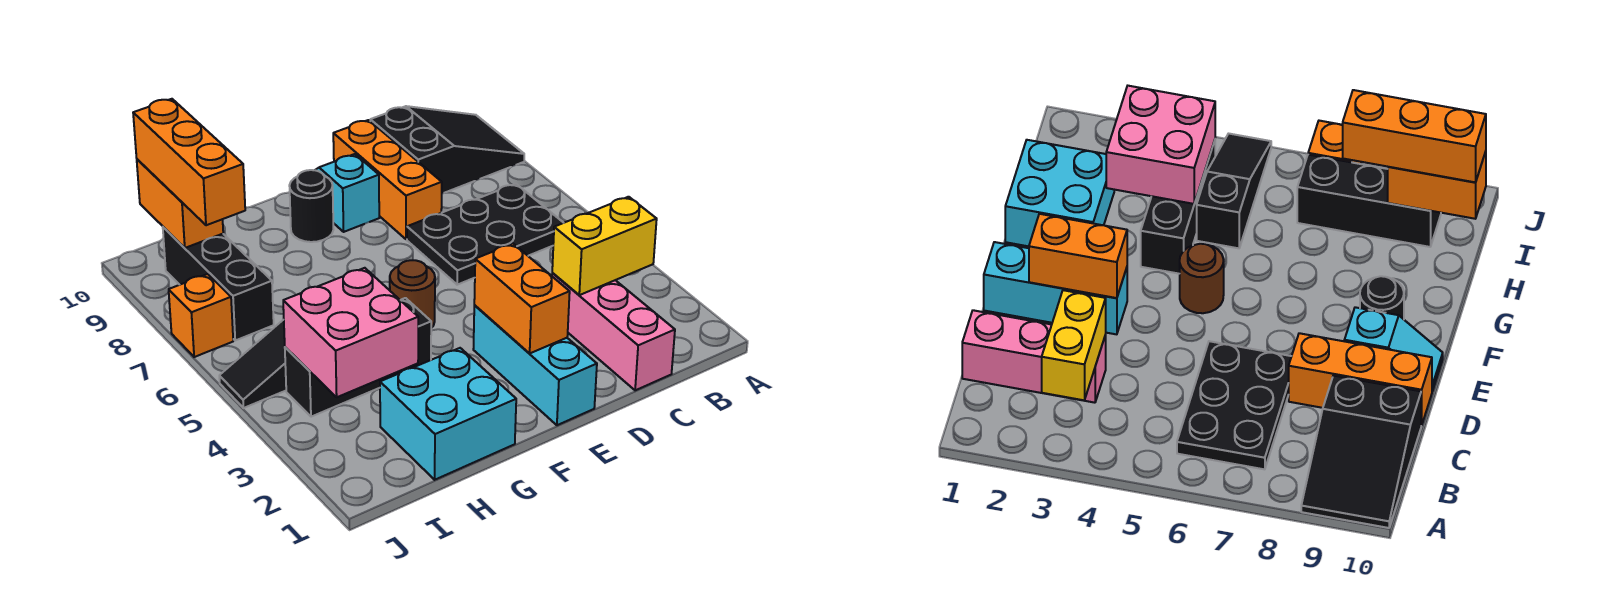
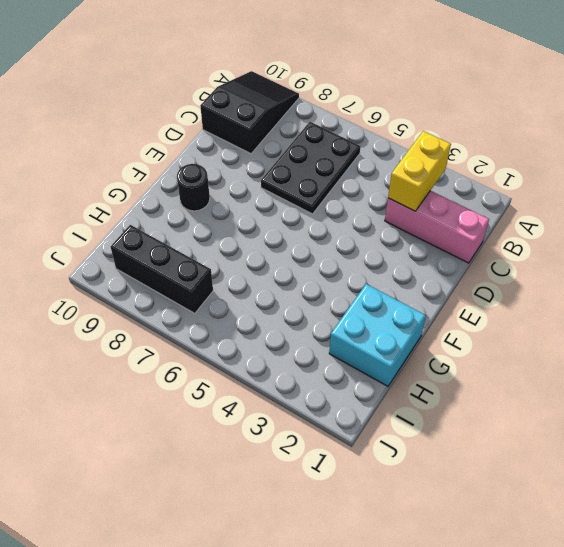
none -> orange 1x3 brick [333,120,442,239]
none -> cyan 1x3 brick [473,305,597,425]
none -> cyan 1x2 slope [316,154,379,232]

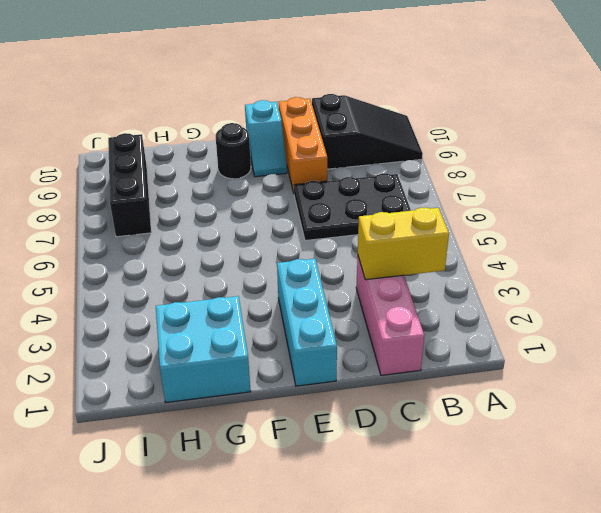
cyan 1x2 slope [245,100,287,177] -> cyan 1x2 slope turned to [316,154,379,232]
none -> brown 1x1 round brick [390,260,435,328]
none -> black 1x3 brick [285,298,431,417]
none -> black 1x3 slope [219,320,286,408]

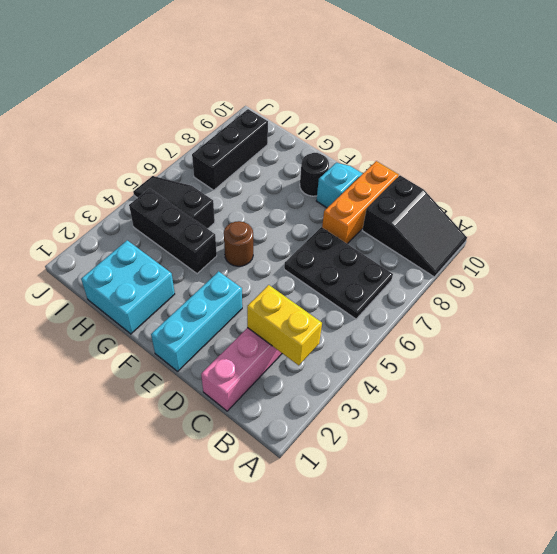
none -> orange 1x1 brick [169,274,233,357]
none -> orange 1x2 brick [474,244,570,354]
none -> pink 2x2 brick [283,268,418,397]

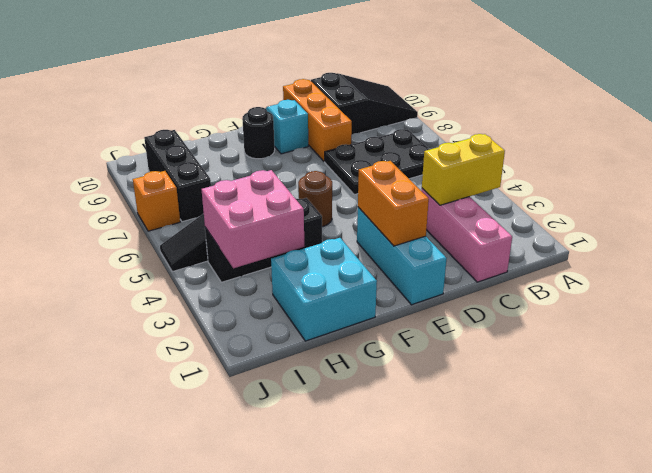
none -> orange 1x2 brick [137,159,223,248]
none -> orange 1x3 brick [133,99,245,225]

